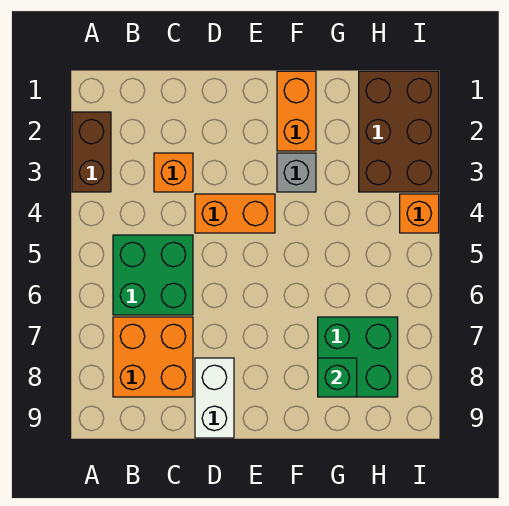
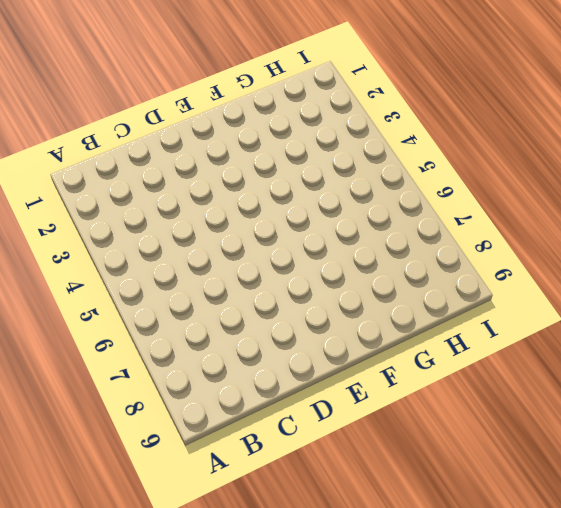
none -> brown 1x2 brick [72,112,111,192]
none -> green 2x2 brick [113,235,193,315]
none -> orange 2x2 brick [113,317,193,397]

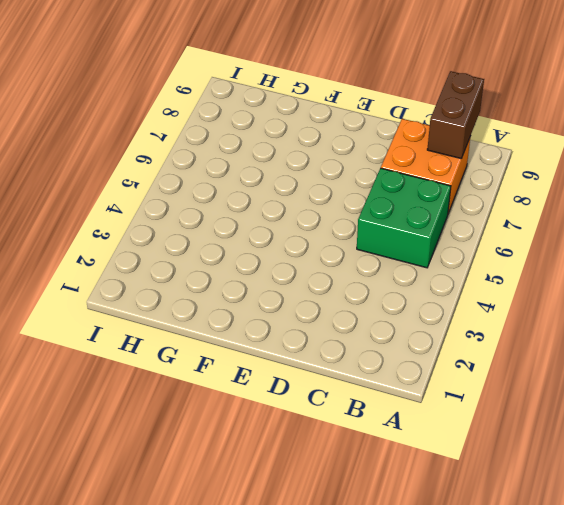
brown 1x2 brick [427,71,484,159] -> brown 1x2 brick moved to [72,112,111,192]
none -> orange 1x1 brick [154,153,193,192]
none -> orange 1x2 brick [195,194,275,233]
none -> white 1x2 brick [195,358,234,438]

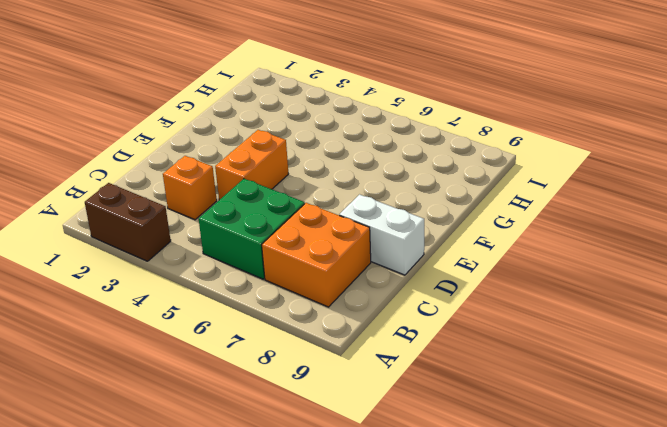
none -> orange 1x2 brick [277,71,316,151]
none -> grey 1x1 brick [277,153,316,192]
none -> green 2x2 brick [318,317,398,397]

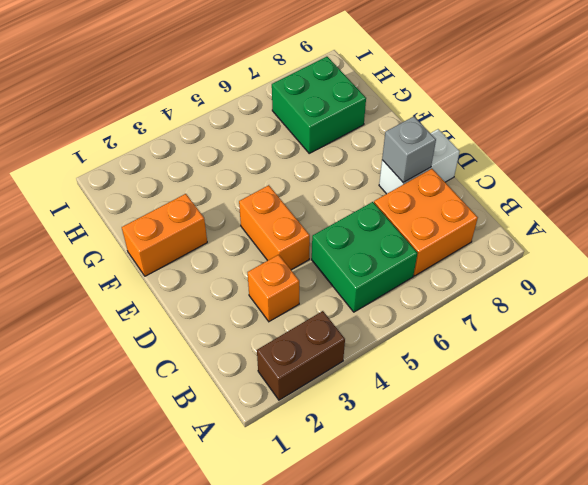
grey 1x1 brick [382,117,436,182] -> grey 1x1 brick moved to [277,153,316,192]
none -> brown 2x3 brick [359,71,439,192]
none -> orange 1x1 brick [400,194,439,233]
none -> green 1x1 brick [318,358,357,397]

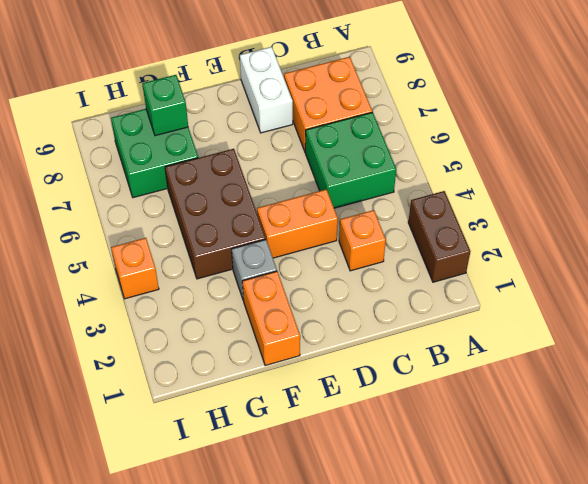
brown 2x3 brick [165,149,266,279] -> brown 2x3 brick moved to [359,71,439,192]

